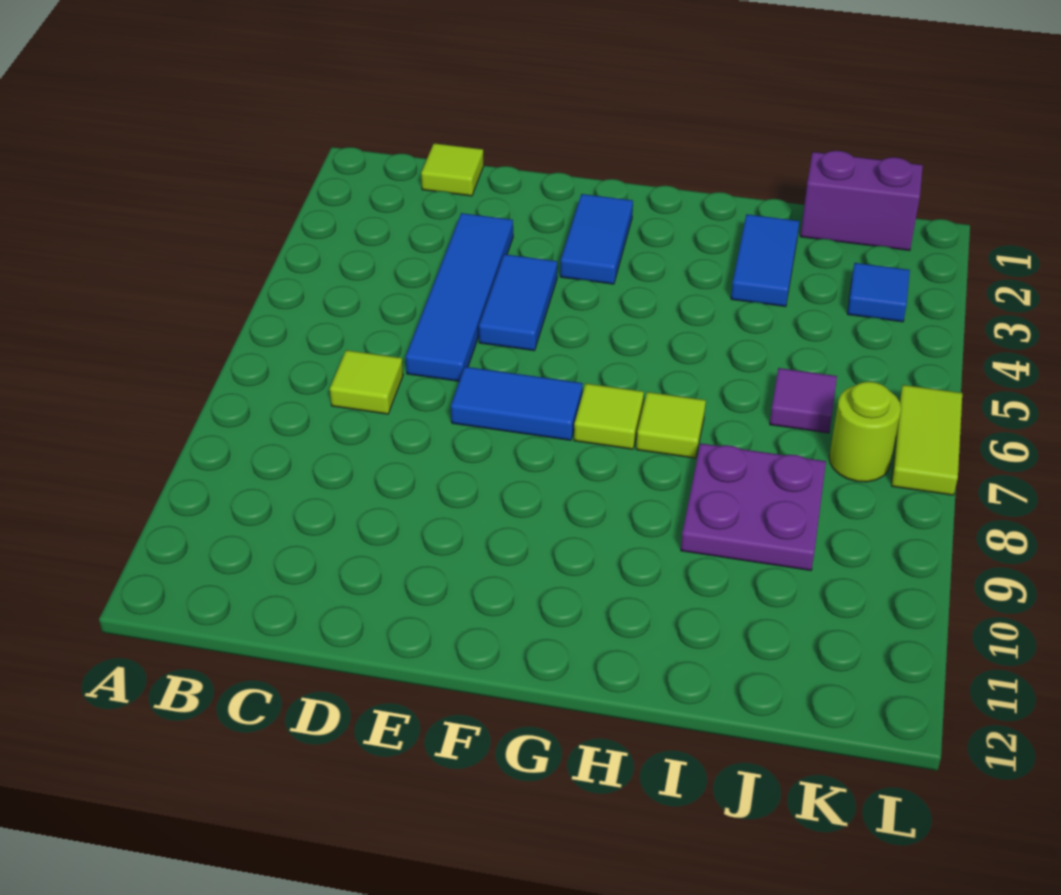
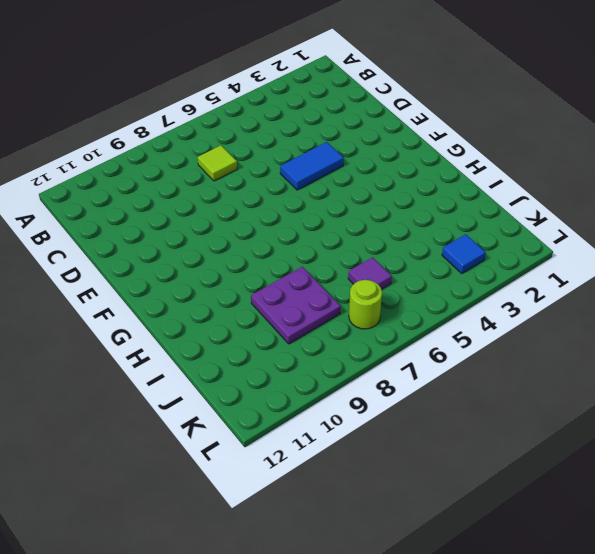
none -> lime 1x1 tile [421,143,484,196]
none -> blue 1x4 tile [406,213,513,381]
none -> blue 1x2 tile [451,367,583,440]

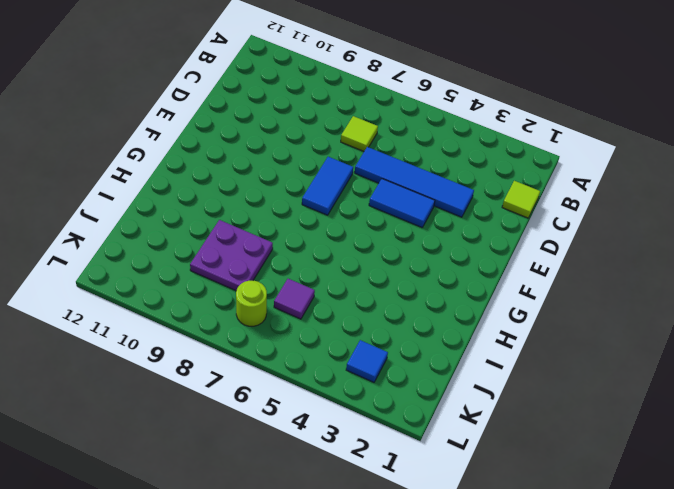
none -> blue 1x2 tile [560,194,633,284]
none -> lime 1x1 tile [574,383,644,449]
none -> lime 1x1 tile [636,392,706,458]

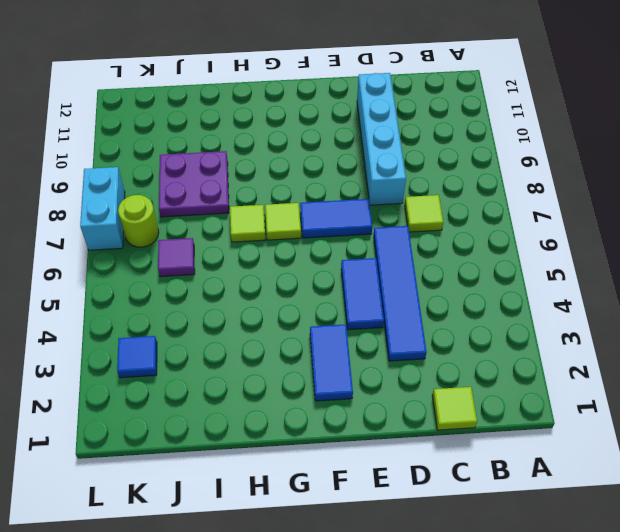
cyan 1x4 brick [357,73,406,205] -> none
cyan 1x2 brick [80,167,125,250] -> lime 1x2 tile [892,385,962,495]
none -> blue 1x2 tile [731,214,799,307]
none -> purple 1x2 brick [800,151,923,251]

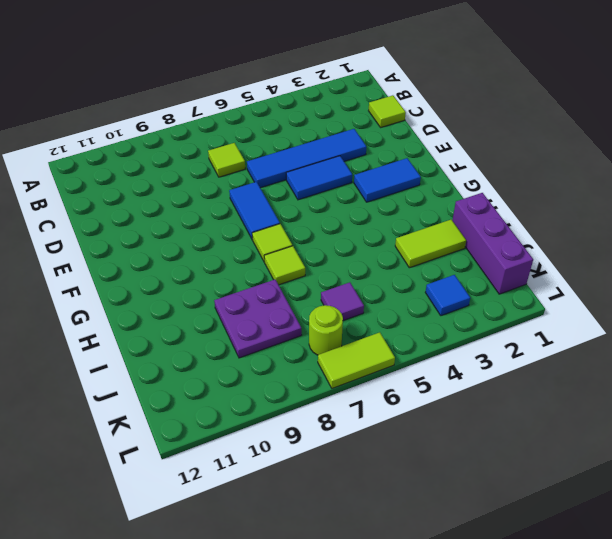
purple 1x3 brick [452,193,533,294] -> purple 1x2 brick [800,151,923,251]
lime 1x2 tile [395,220,466,268] -> blue 1x2 tile [731,214,799,307]

